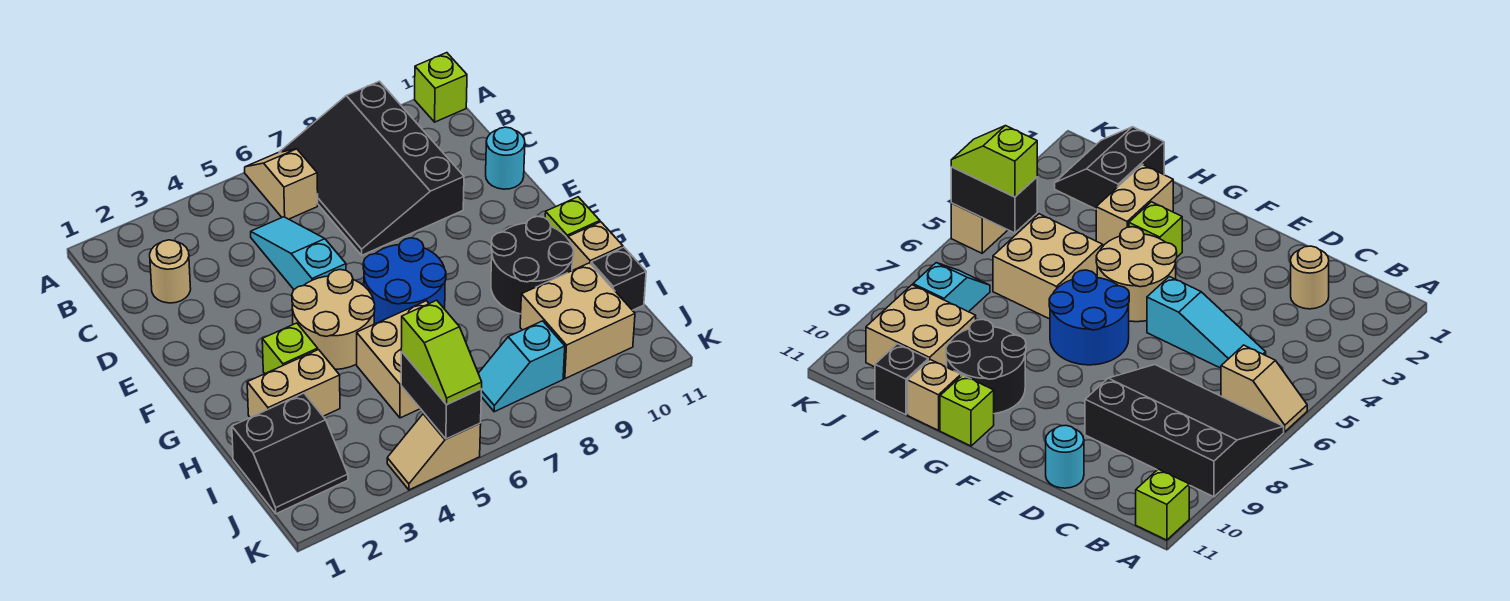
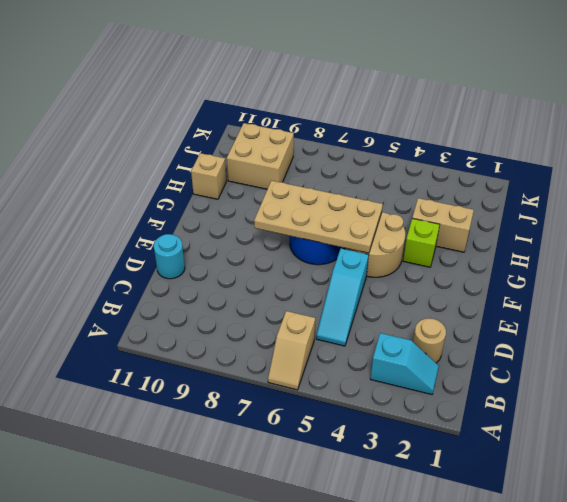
cyan 1x2 slope [370,333,439,395] -> cyan 1x2 slope moved to [478,321,565,412]
tan 2x4 plate [254,181,383,253] -> none
none -> black 3x4 slope [280,81,464,255]
none -> lime 1x1 brick [415,53,467,122]
none -> black 2x2 round brick [491,216,574,314]

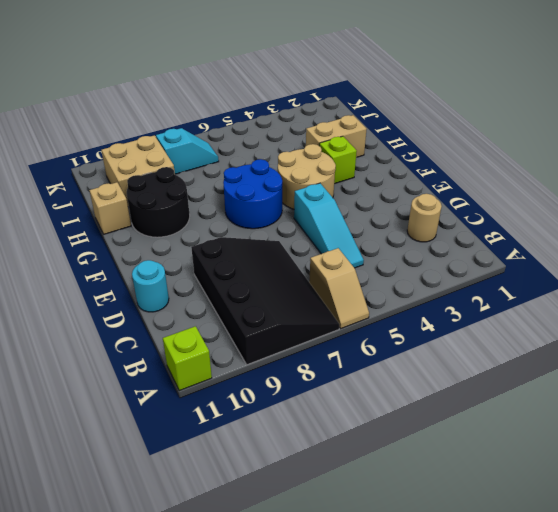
none -> lime 1x1 brick [545,197,600,239]
none -> tan 2x2 brick [357,301,471,418]
none -> black 2x2 slope [232,393,348,514]

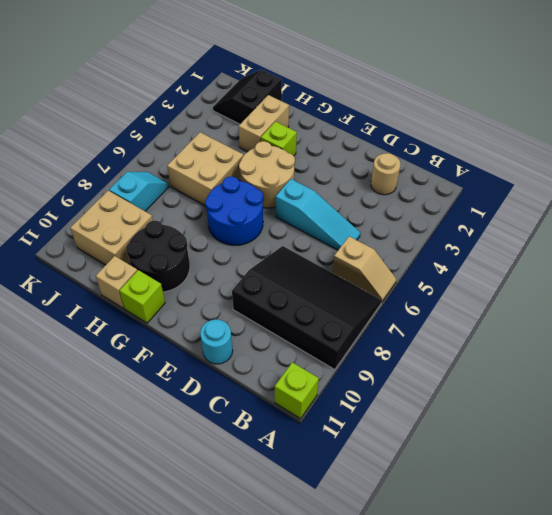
none -> black 1x1 brick [591,247,646,310]
none -> tan 1x2 slope [387,413,481,490]
none -> black 1x2 brick [401,352,482,439]

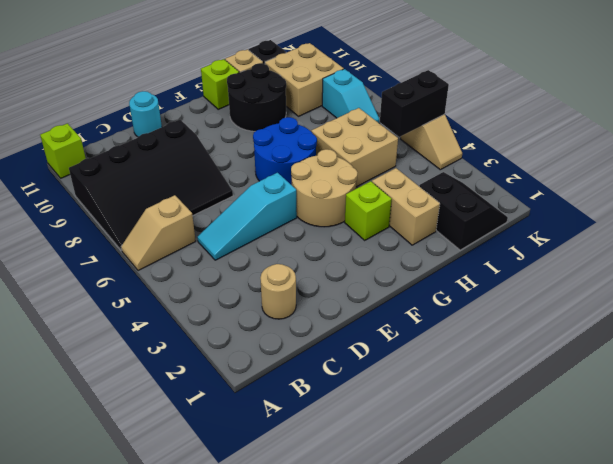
none -> lime 1x2 slope [401,300,482,405]

